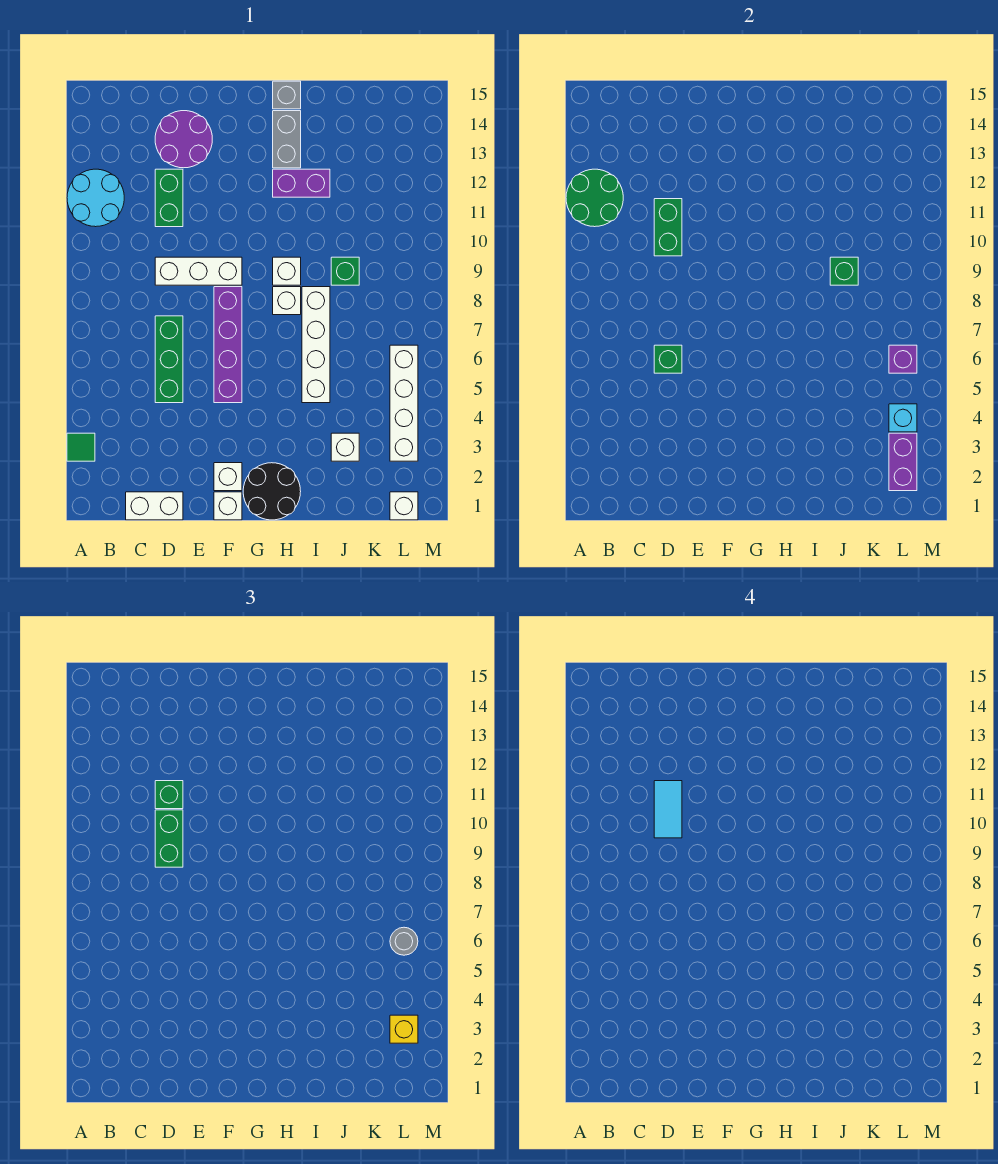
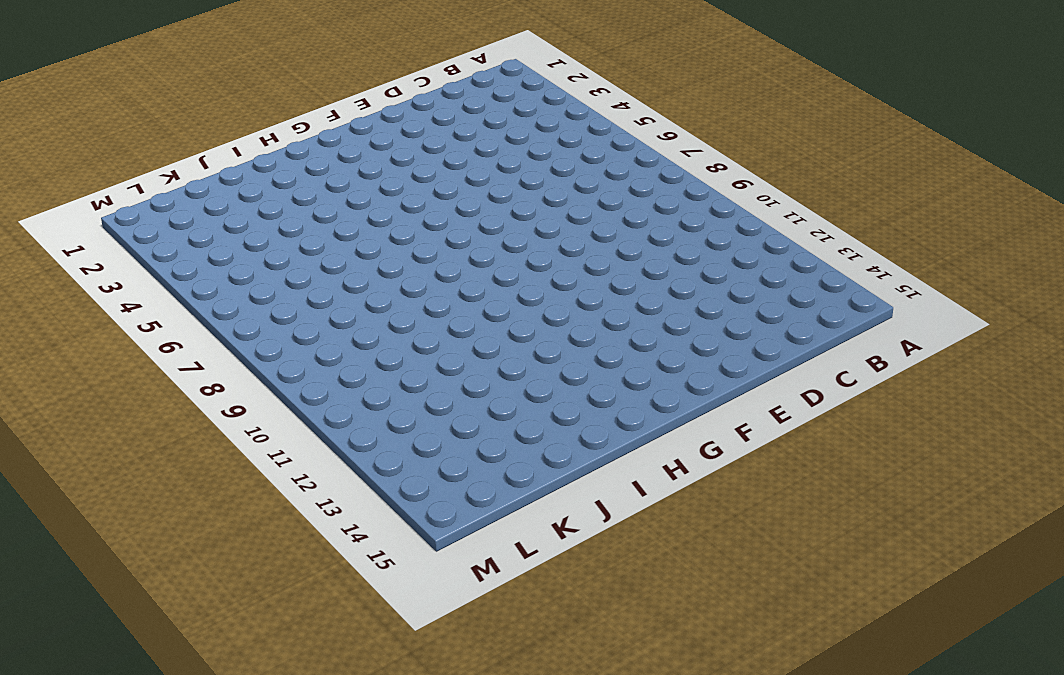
none -> green 1x1 tile [67,433,95,461]
none -> cyan 2x2 round brick [67,169,124,227]
none -> white 1x2 brick [126,492,183,520]
none -> green 1x3 brick [155,316,183,403]

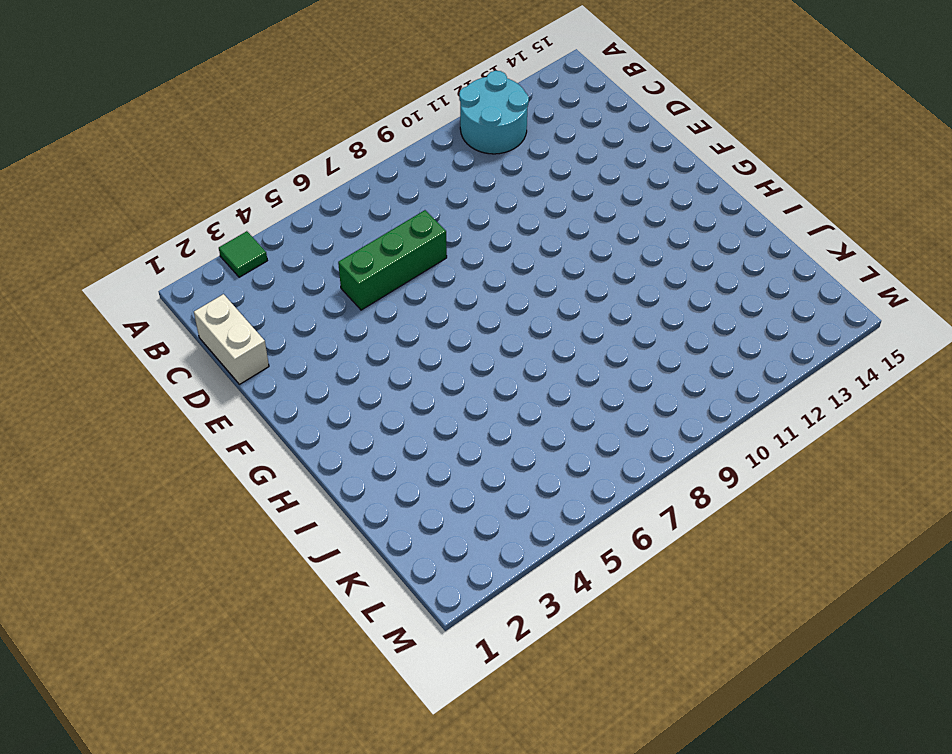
none -> white 1x3 brick [155,257,242,285]
none -> green 1x2 brick [155,169,183,227]
none -> purple 2x2 round brick [155,111,212,168]
none -> white 1x1 brick [214,492,242,520]

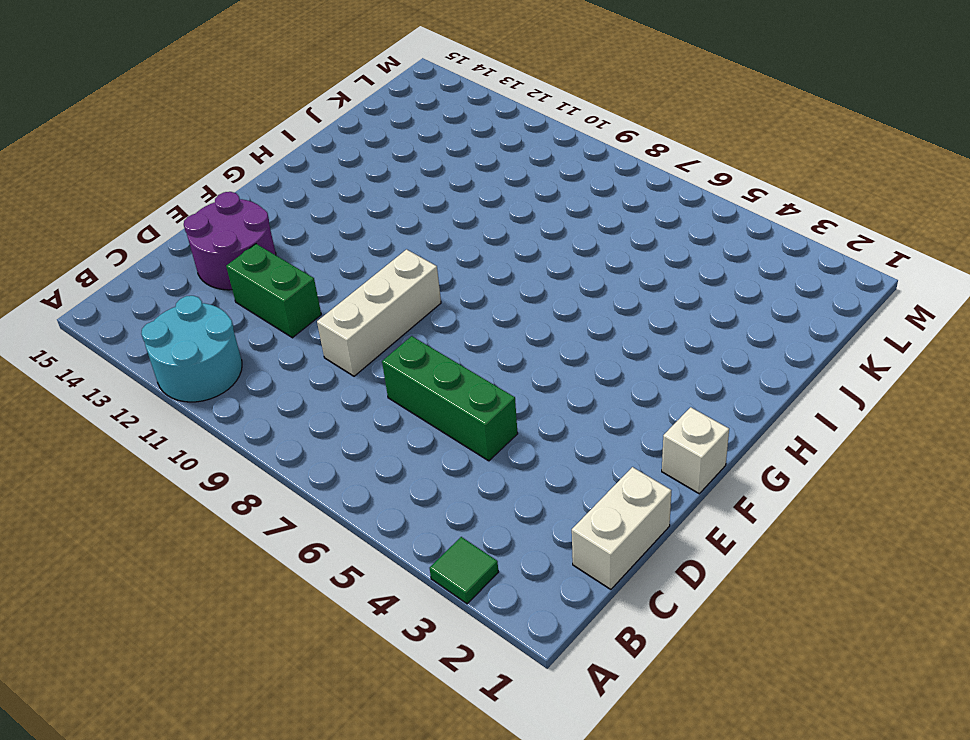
none -> white 1x1 brick [214,463,242,491]
none -> purple 1x4 brick [214,287,242,403]
none -> black 2x2 round brick [243,463,301,520]
none -> white 1x1 brick [273,287,301,315]

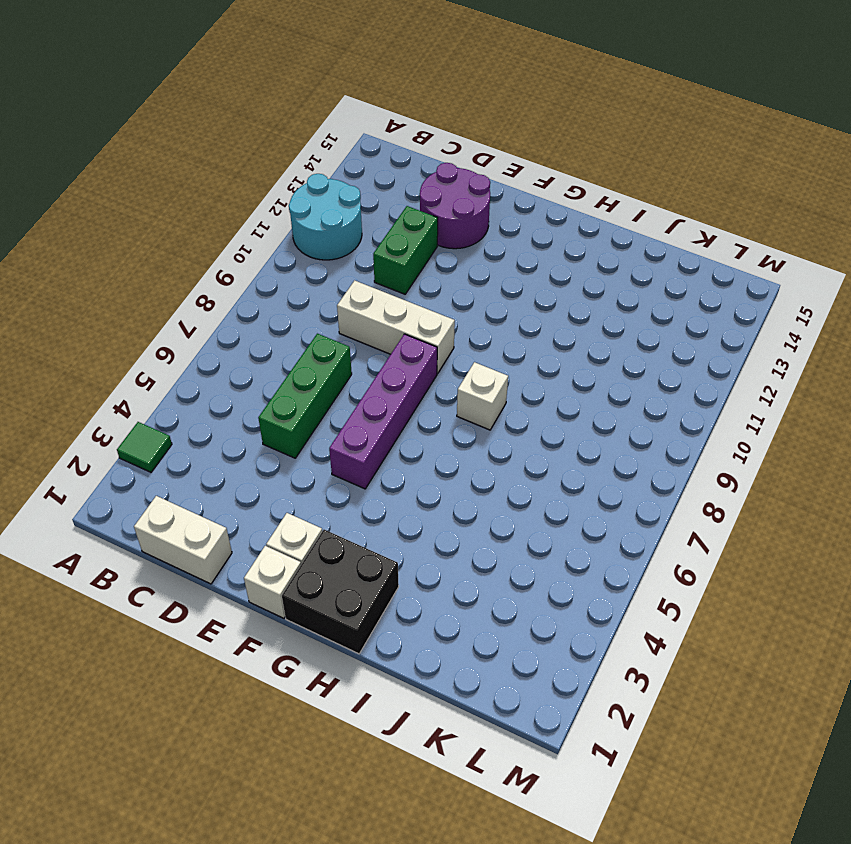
black 2x2 brick [282,530,399,654] -> black 2x2 round brick [243,463,301,520]
none -> white 1x1 brick [273,257,301,285]
none -> purple 1x2 brick [273,169,330,197]
none -> grey 1x2 brick [273,111,301,168]
none -> grey 1x1 brick [273,81,301,109]

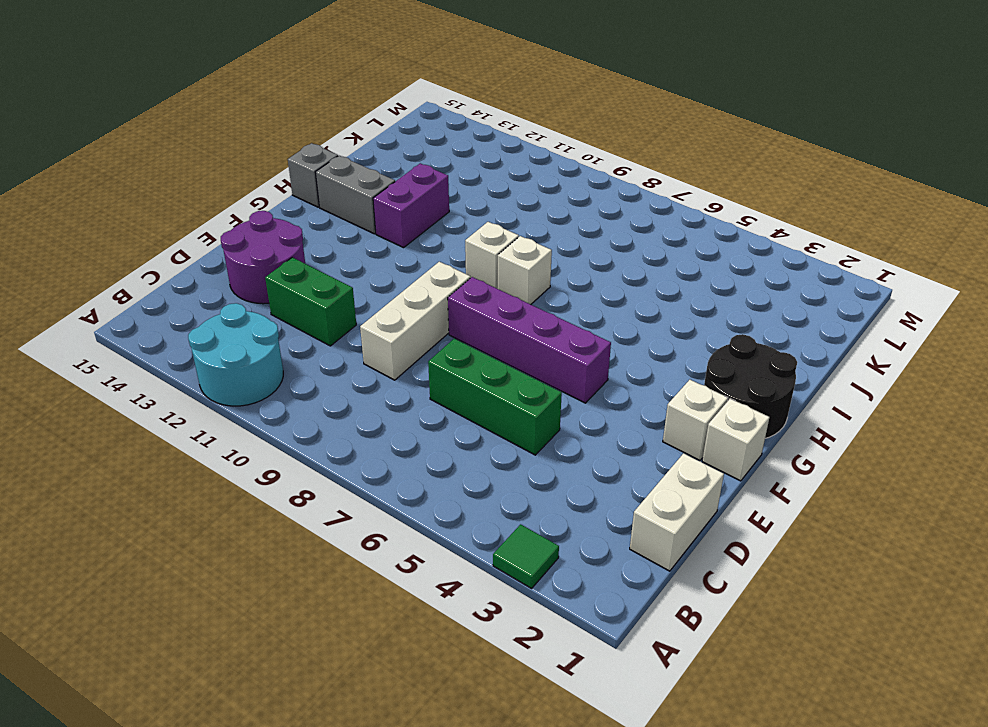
none -> white 1x4 brick [302,287,330,403]
none -> white 1x1 brick [331,433,359,461]
none -> green 1x1 brick [331,257,359,285]
none -> white 1x1 brick [390,492,418,520]

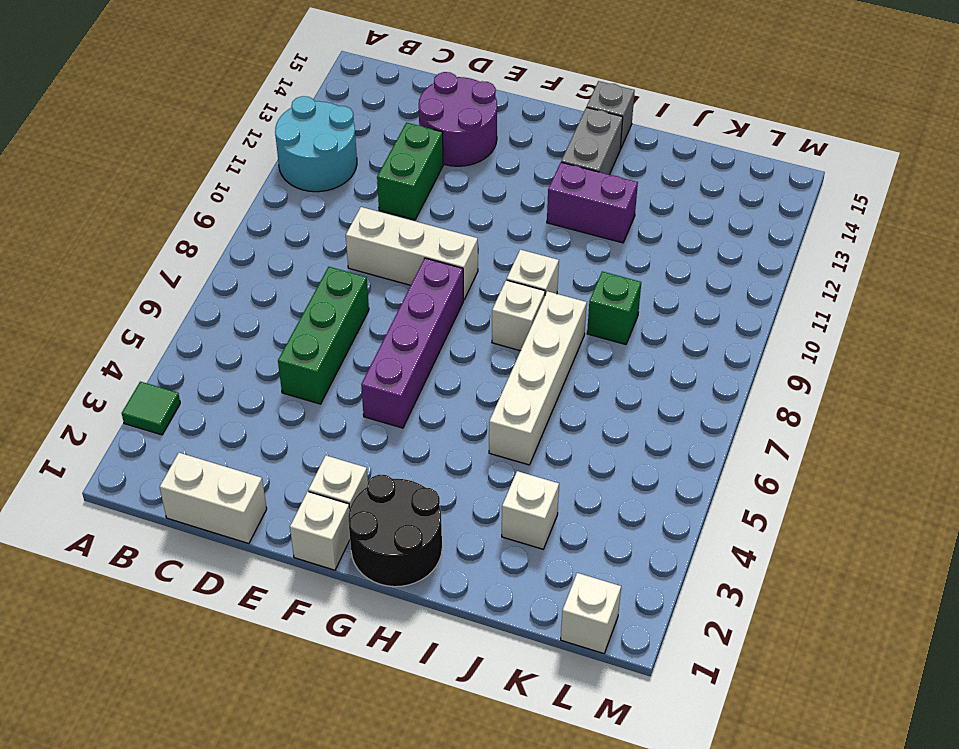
none -> white 1x4 brick [390,345,418,461]
none -> green 2x2 round brick [566,169,623,227]
none -> green 1x1 brick [654,345,682,373]
none -> green 1x2 brick [654,199,682,256]

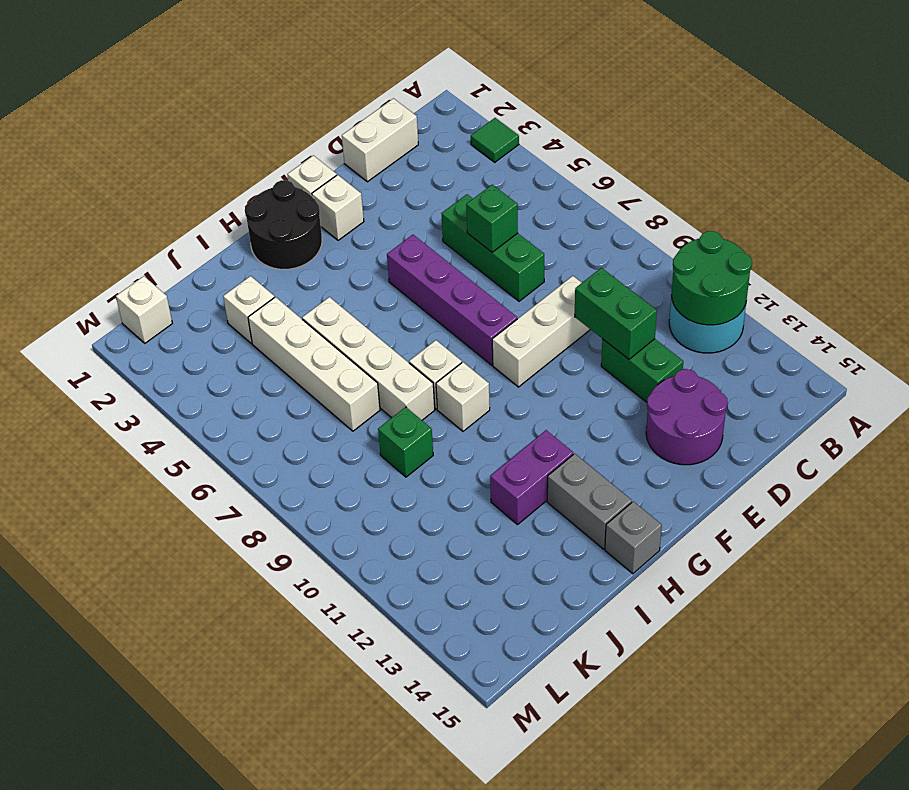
white 1x4 brick [248,297,380,431] -> white 1x4 brick moved to [390,345,418,461]
none -> green 1x1 brick [830,257,858,285]
none -> purple 1x2 brick [889,433,917,491]
none -> cyan 1x1 brick [889,404,917,432]
none -> purple 1x1 brick [889,345,917,373]

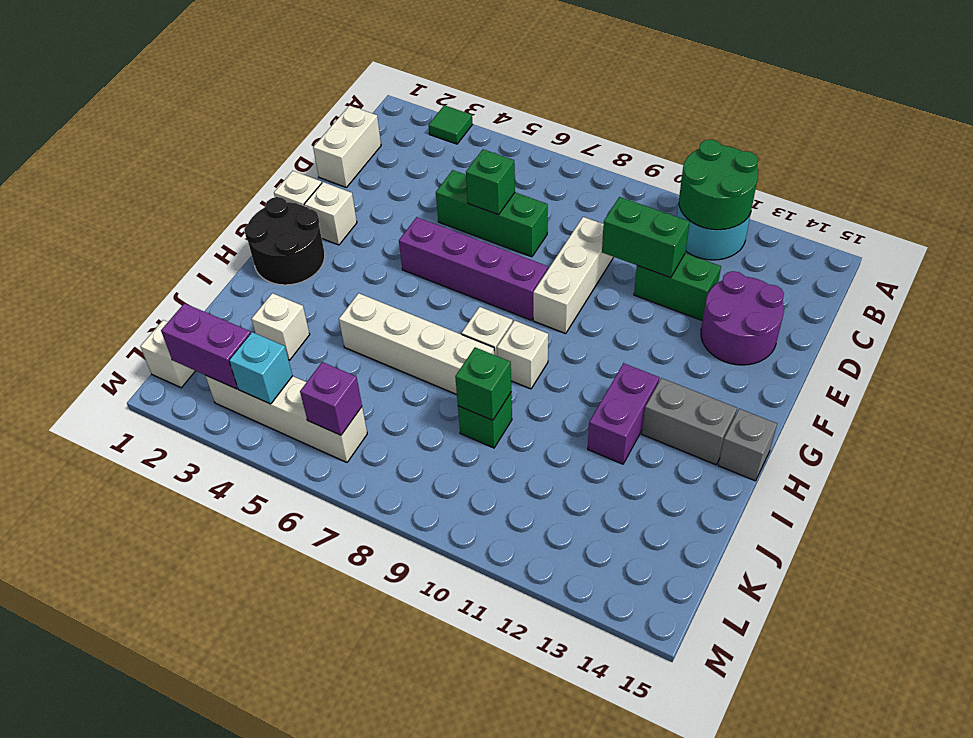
none -> green 1x2 brick [155,810,183,867]
none -> green 1x1 brick [155,781,183,809]
none -> yellow 1x1 brick [390,1015,418,1043]
none -> grey 1x1 round brick [390,927,418,955]

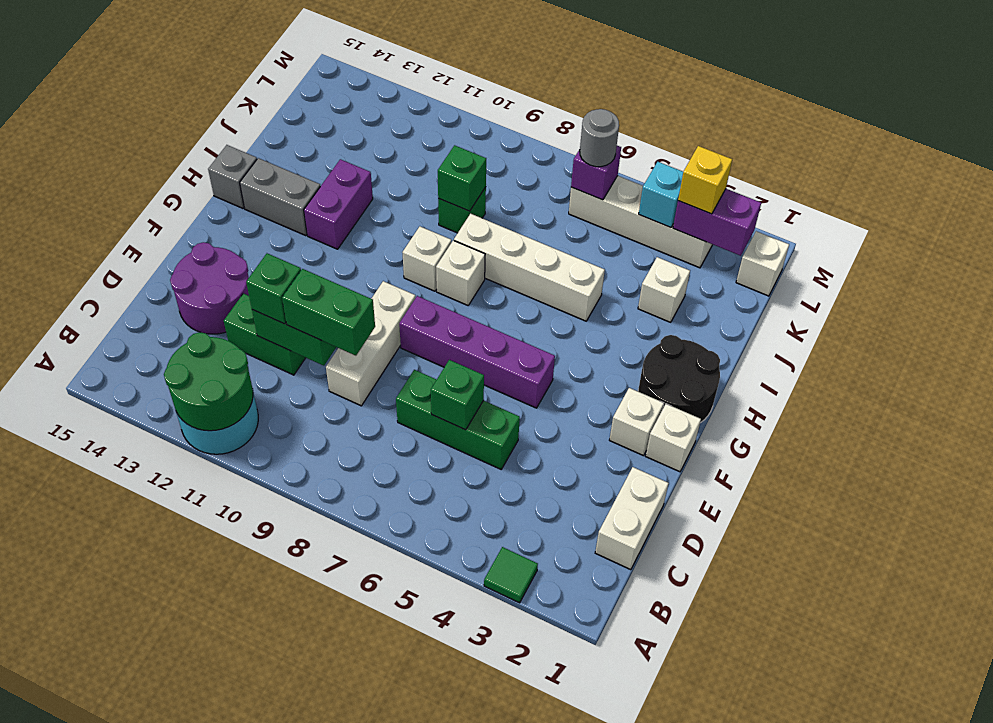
none -> cyan 1x2 tile [654,781,682,838]

